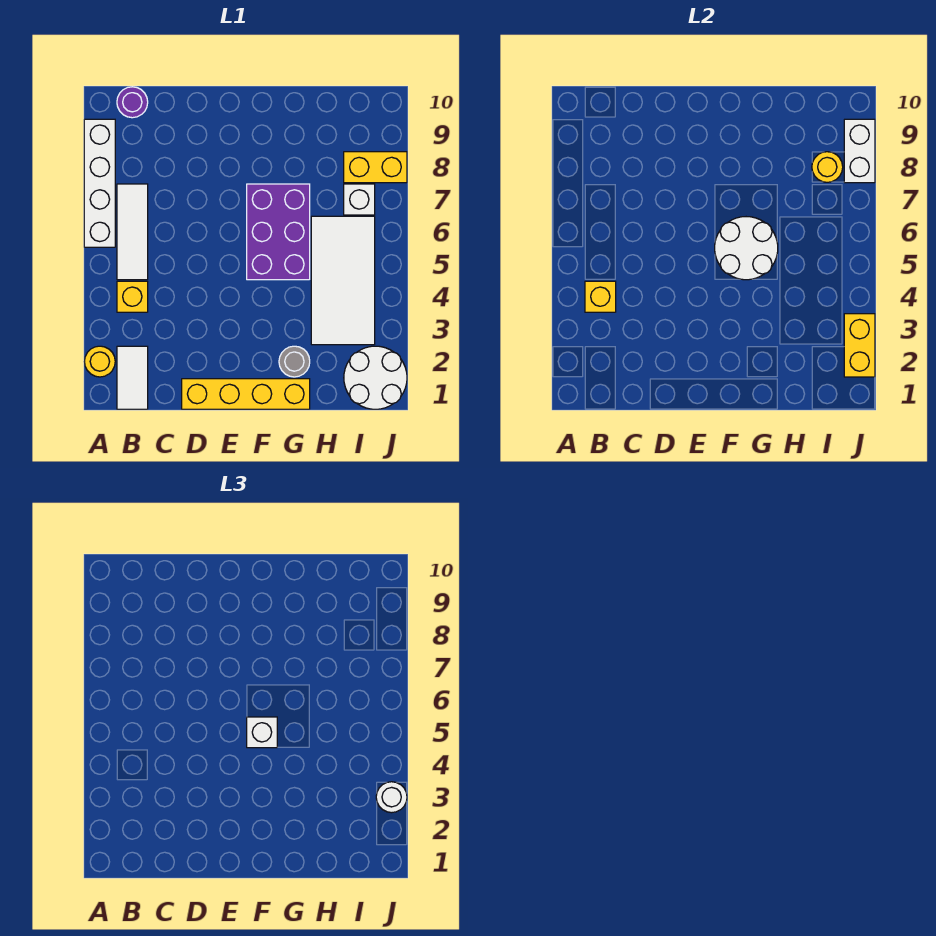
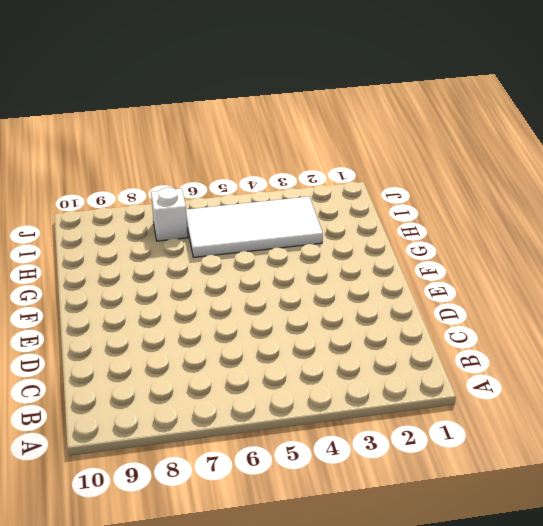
none -> yellow 1x1 round brick [84,346,115,377]
none -> white 1x4 brick [84,119,115,247]
none -> white 1x2 tile [117,346,148,409]

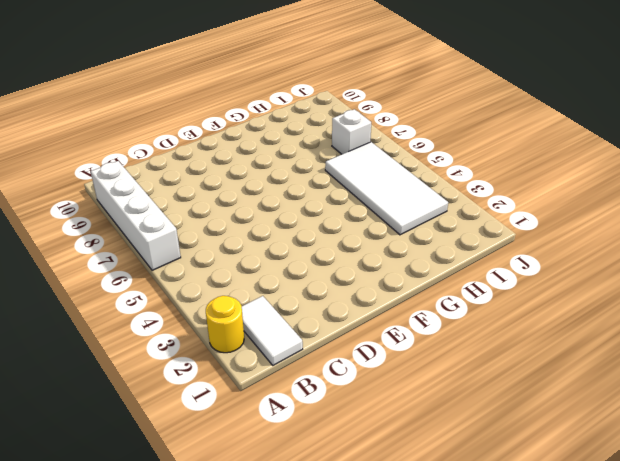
none -> yellow 1x1 brick [117,281,148,312]
none -> white 1x3 tile [117,184,148,280]
none -> purple 1x1 round brick [117,87,148,118]

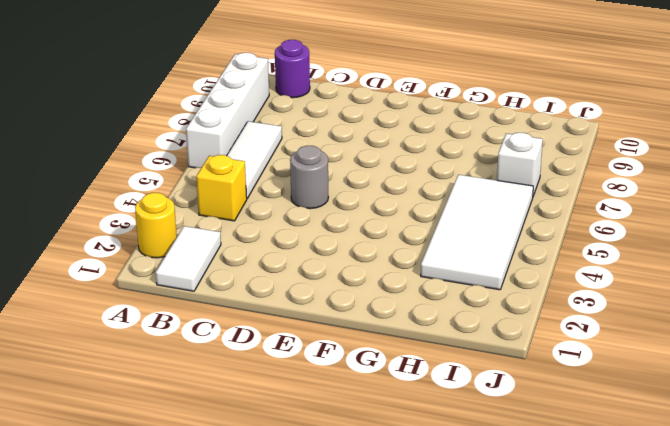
grey 1x1 round brick [290,146,328,209] -> grey 1x1 round brick moved to [279,346,310,377]
none -> yellow 1x4 brick [182,379,310,409]
none -> purple 2x3 brick [247,184,310,280]
none -> white 2x2 round brick [344,346,407,409]

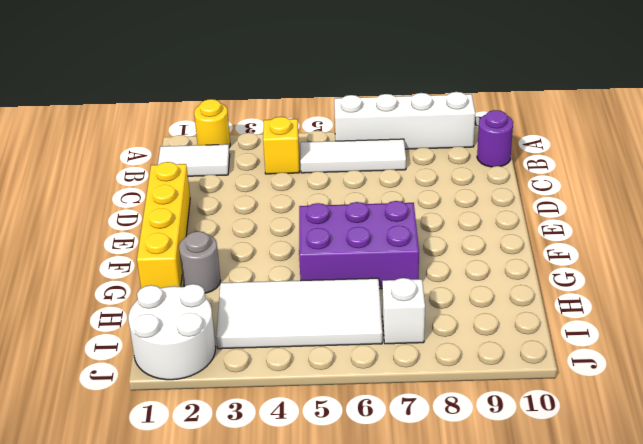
none -> yellow 1x2 brick [344,152,407,183]
none -> yellow 1x1 brick [585,281,616,312]
none -> white 2x2 round brick [715,217,778,280]

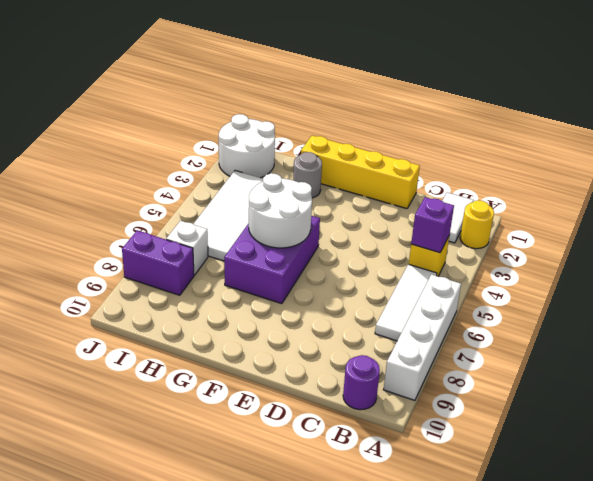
purple 1x1 brick [411,197,454,253] -> yellow 1x1 brick [585,281,616,312]
purple 1x2 brick [122,231,194,295] -> yellow 1x2 brick [344,152,407,183]
none -> yellow 1x1 round brick [812,152,843,182]
none -> yellow 1x2 brick [844,314,875,377]
none -> white 1x2 brick [844,119,875,183]

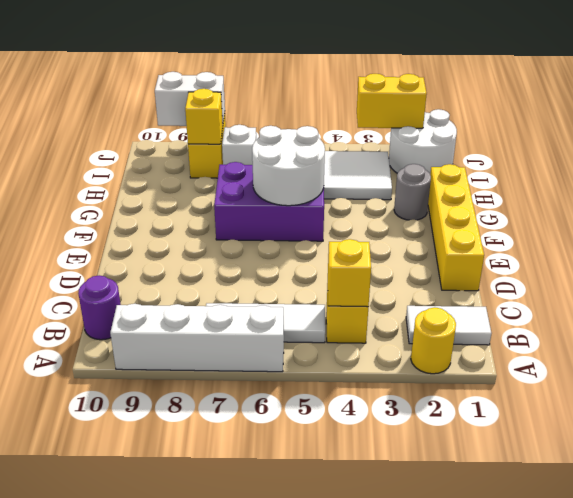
yellow 1x1 brick [185,89,223,144] -> yellow 1x1 round brick [812,152,843,182]
none -> white 1x1 brick [247,717,277,748]
none -> white 1x1 round brick [376,782,407,813]

